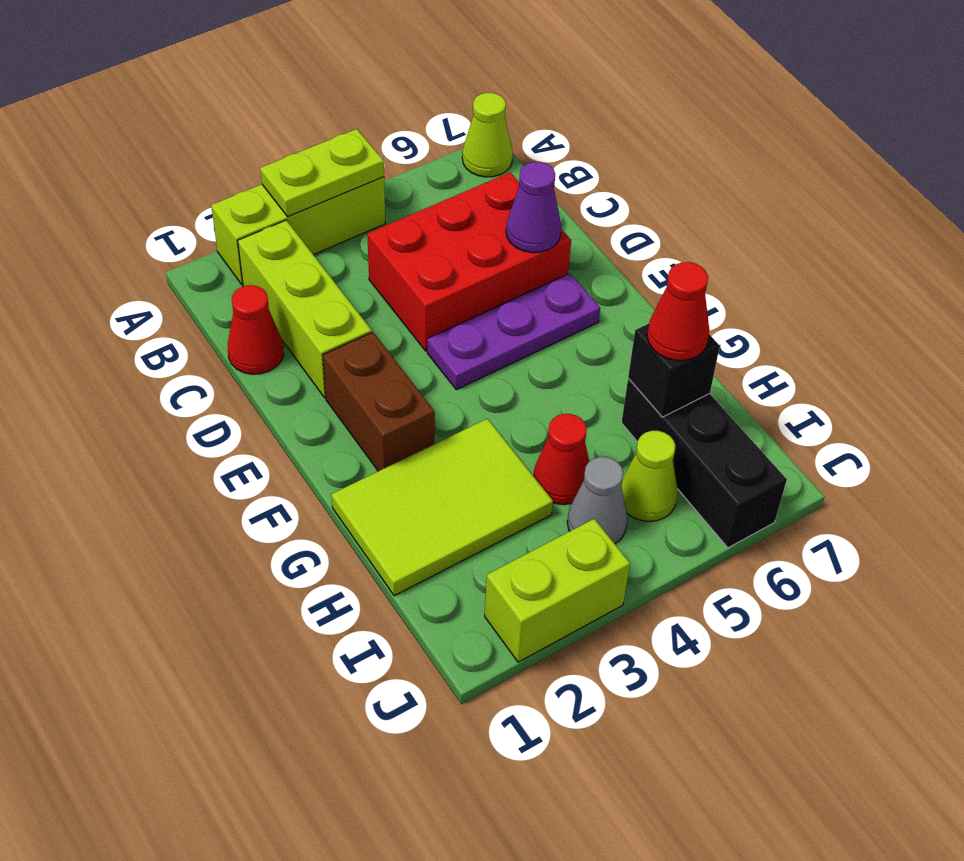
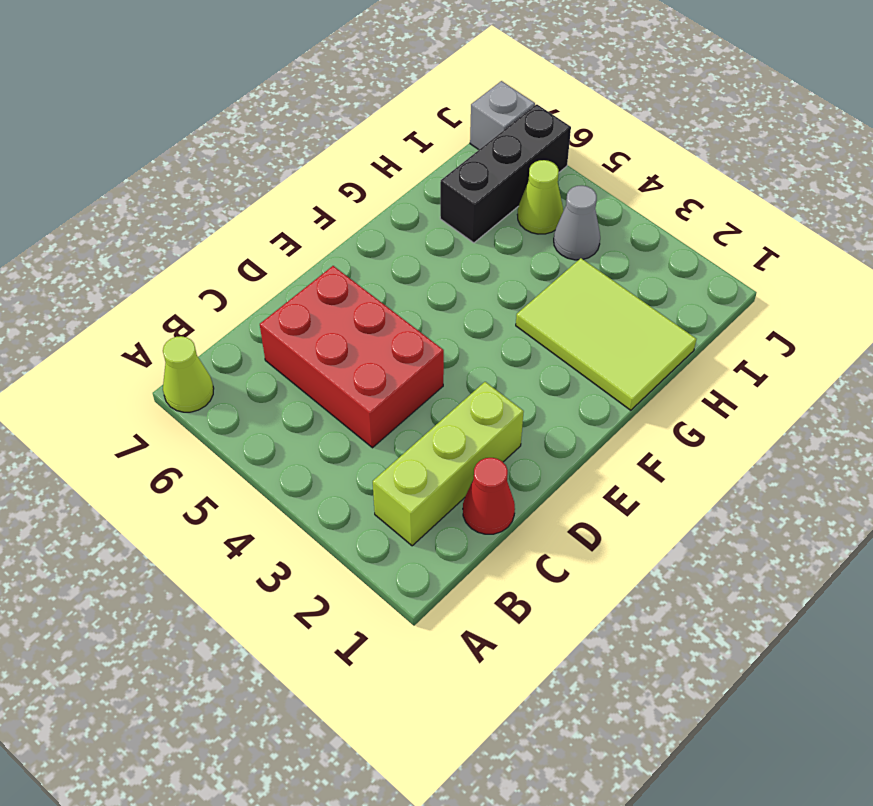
grey 1x1 brick [470,81,535,150] -> none
none -> lime 1x3 brick [211,177,385,285]
none -> brown 1x2 brick [323,332,435,471]
none -> purple 1x3 plate [427,273,600,390]

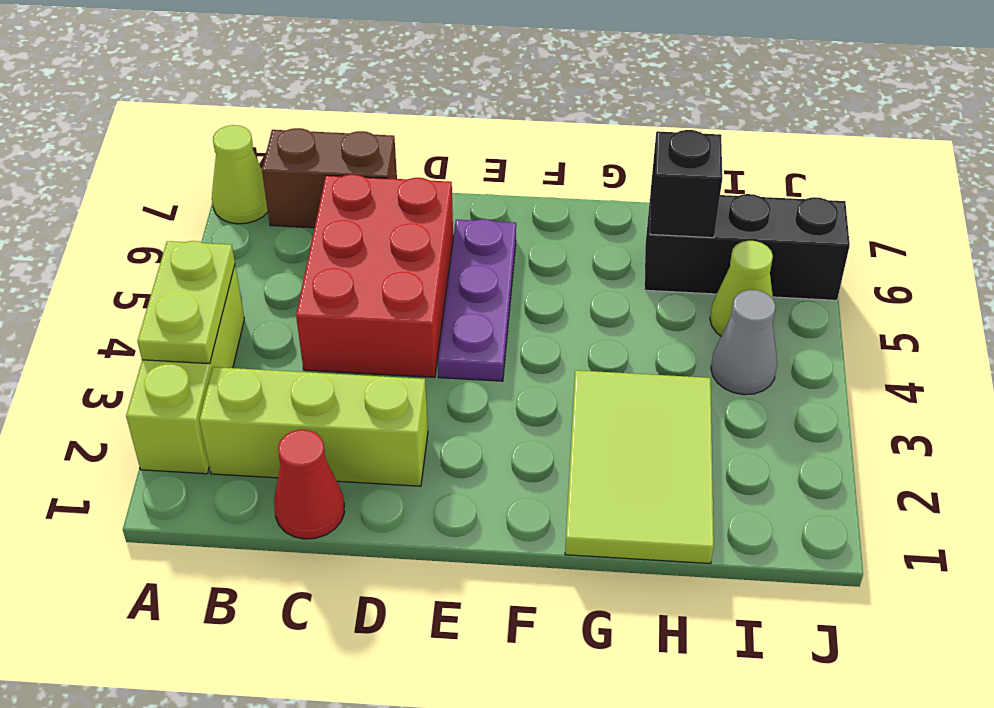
brown 1x2 brick [262,128,397,228] -> brown 1x2 brick moved to [323,332,435,471]
none -> red 1x1 cone [533,414,589,504]
none -> lime 1x2 brick [485,519,630,662]
none -> purple 1x1 cone [506,162,561,253]

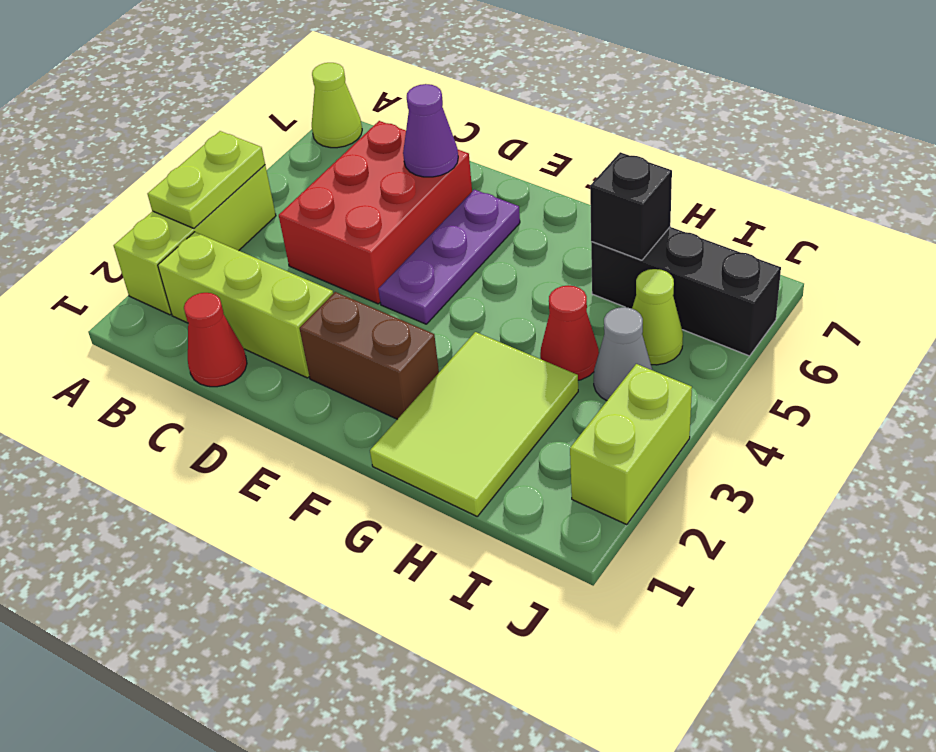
none -> red 1x1 cone [647,262,709,361]

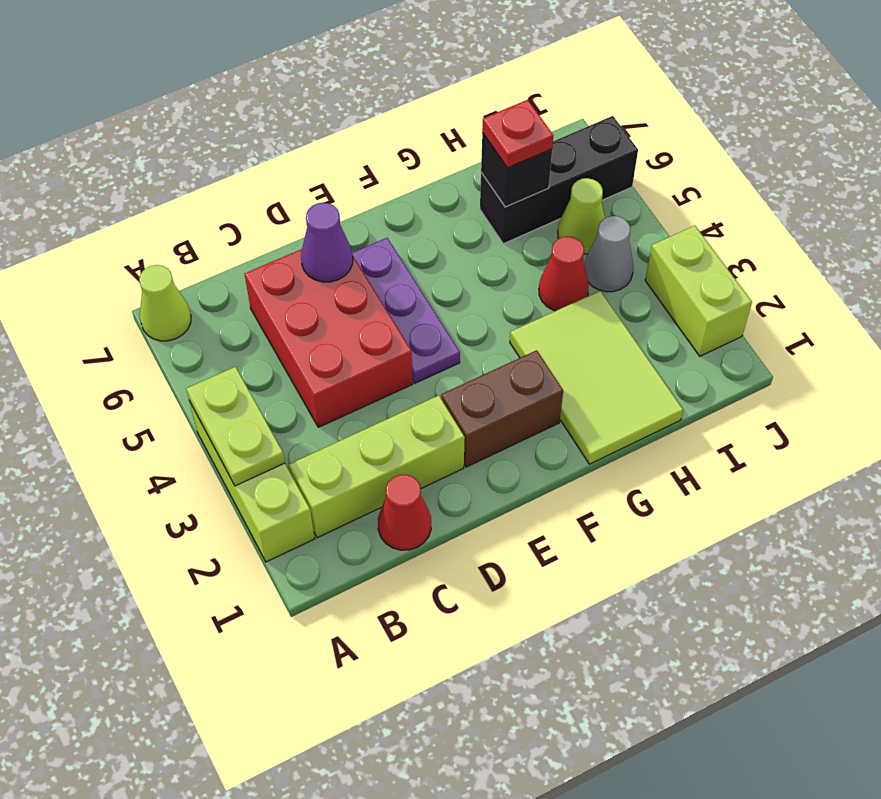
red 1x1 plate [482,100,553,168] -> red 1x1 cone [647,262,709,361]

